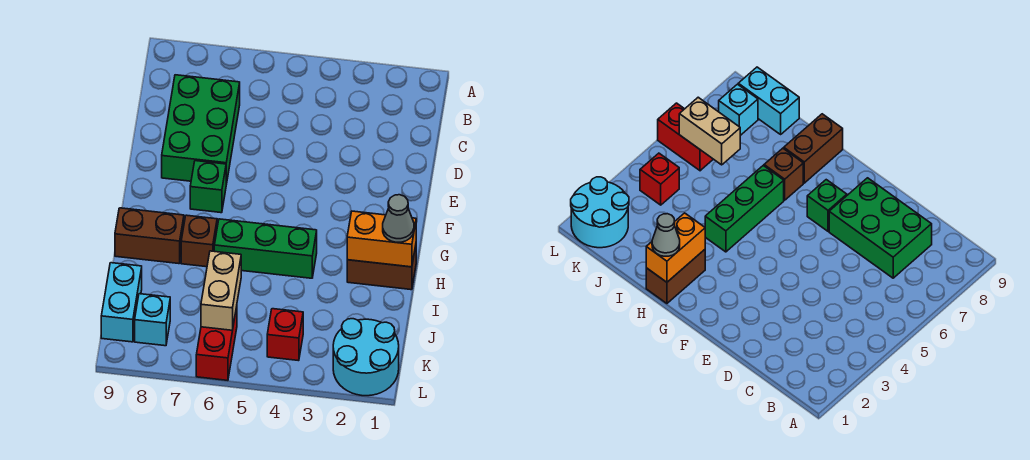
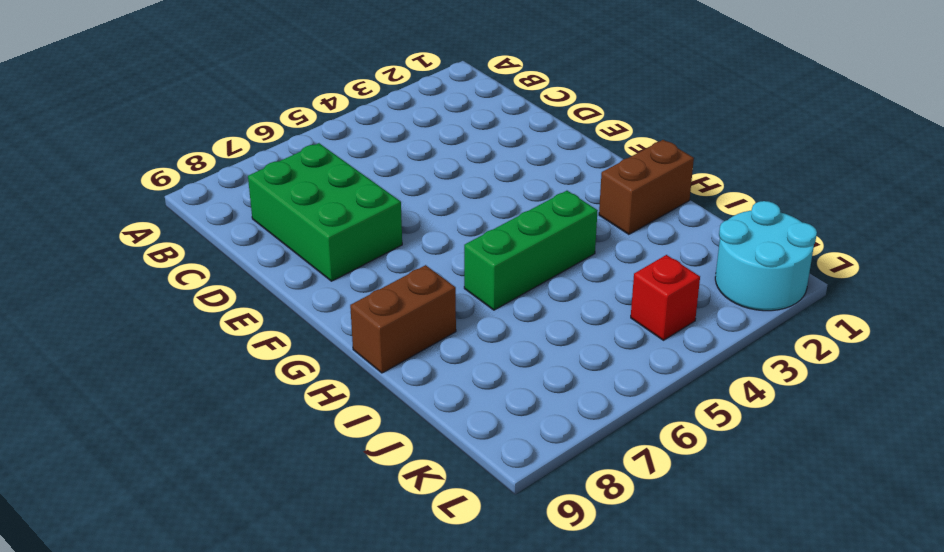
none -> green 1x1 brick [190,161,226,213]
none -> brown 1x1 brick [181,215,217,267]
none -> cyan 1x2 brick [101,263,142,342]

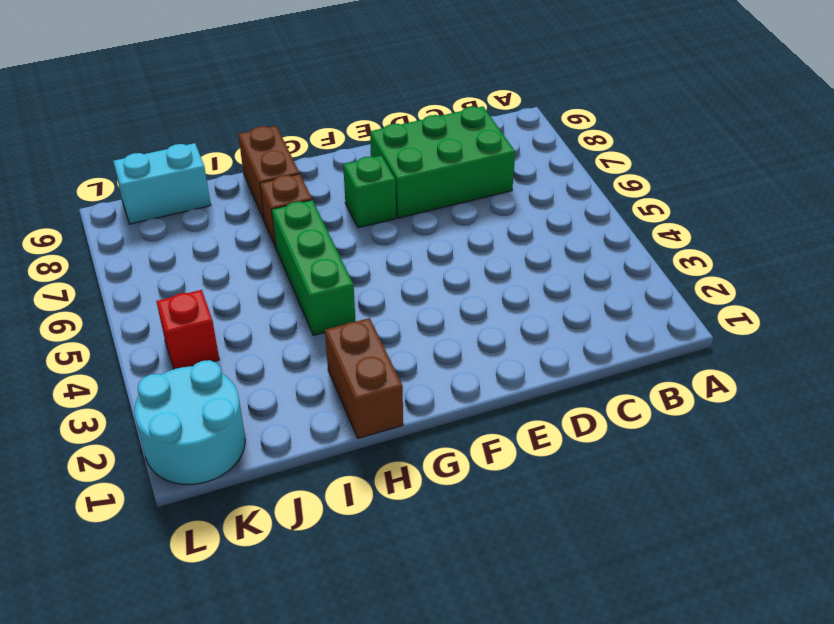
none -> red 1x2 brick [196,307,237,380]
none -> cyan 1x1 brick [135,294,170,346]
none -> orange 1x2 brick [347,211,416,267]

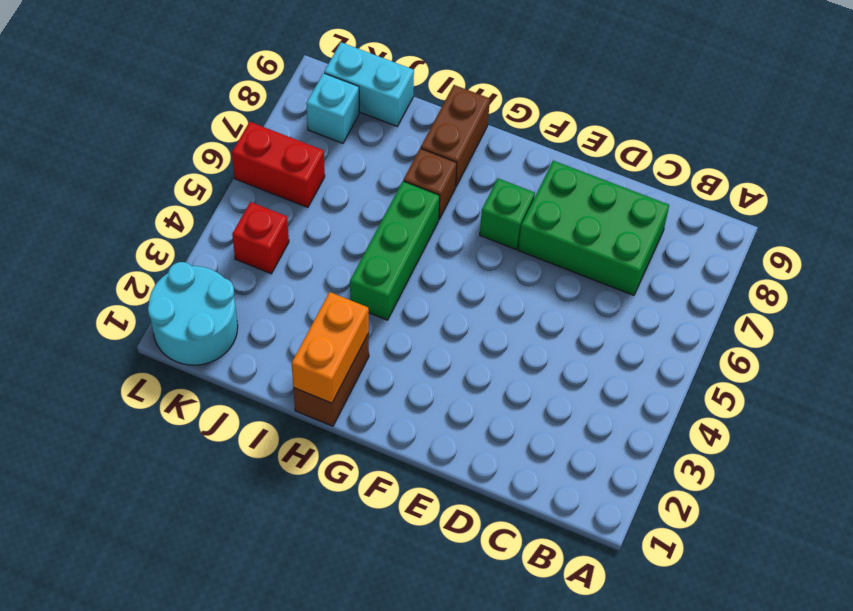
none -> tan 1x2 brick [201,251,241,330]
none -> grey 1x1 cone [383,195,414,242]

